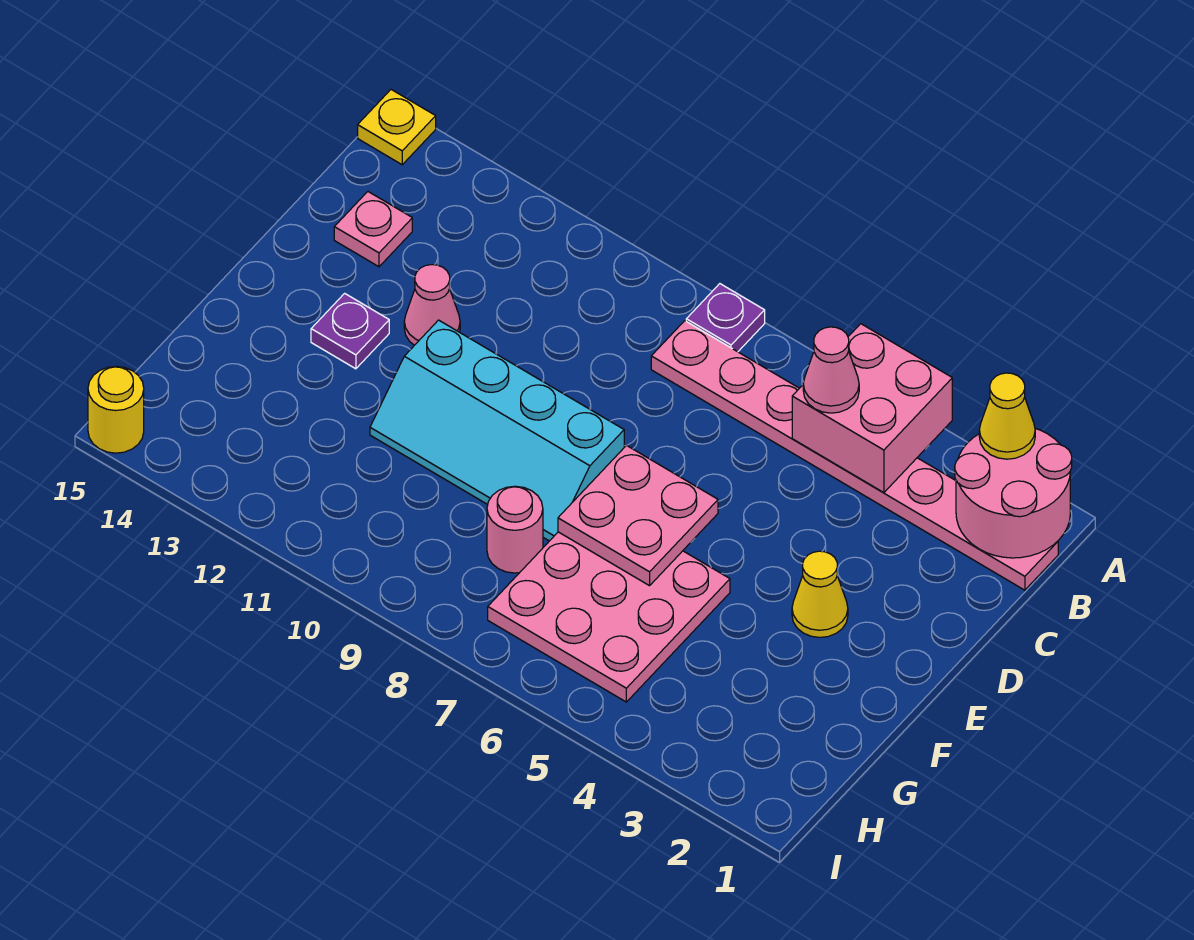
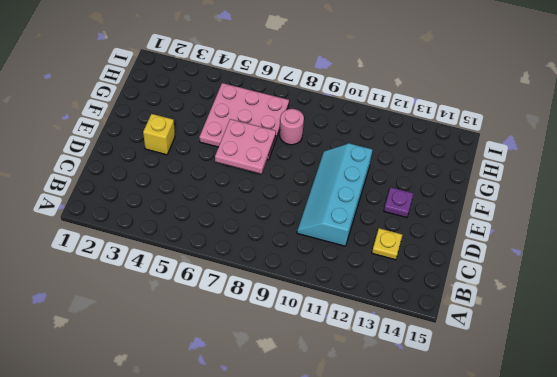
cyan 2x4 slope [297,143,373,246] -> cyan 2x4 slope turned to [370,320,624,541]
yellow 1x1 plate [372,228,402,260] -> yellow 1x1 plate moved to [358,90,436,165]
yellow 1x1 brick [143,114,175,155] -> yellow 1x1 cone [792,551,848,637]
none -> purple 1x1 plate [686,284,765,352]
none -> pink 1x8 plate [651,321,1058,590]
none -> pink 1x1 plate [334,192,412,267]

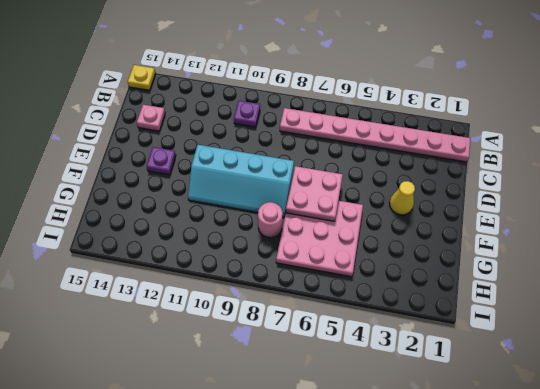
purple 1x1 plate [234,101,260,127] -> purple 1x1 plate moved to [686,284,765,352]
none -> pink 1x1 cone [404,265,460,345]
none -> yellow 1x1 round brick [88,366,144,453]
none -> pink 2x2 round brick [955,429,1072,558]

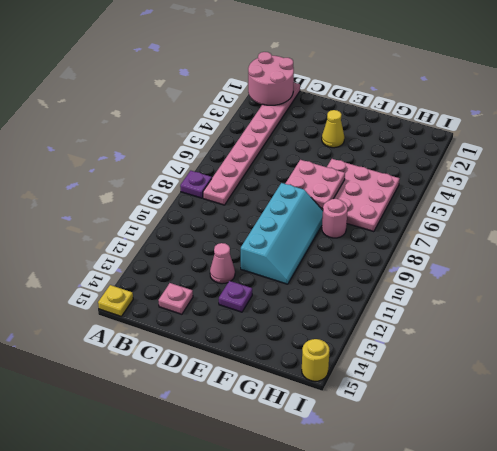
none -> pink 2x2 brick [792,324,952,493]
none -> yellow 1x1 cone [979,373,1035,459]
none -> pink 1x1 cone [803,327,859,413]

